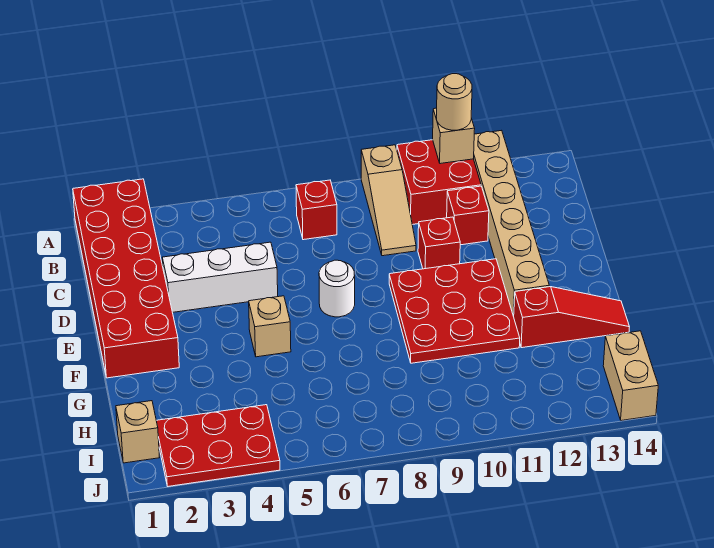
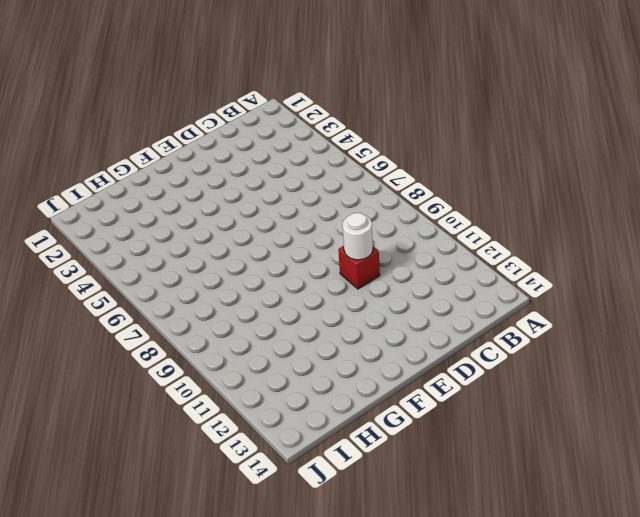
white 1x1 round brick [343,213,373,260] -> white 1x1 round brick moved to [319,260,355,317]
none -> red 2x6 brick [73,179,179,378]
none -> tan 1x3 slope [361,145,416,256]
none -> red 2x2 brick [397,140,481,225]

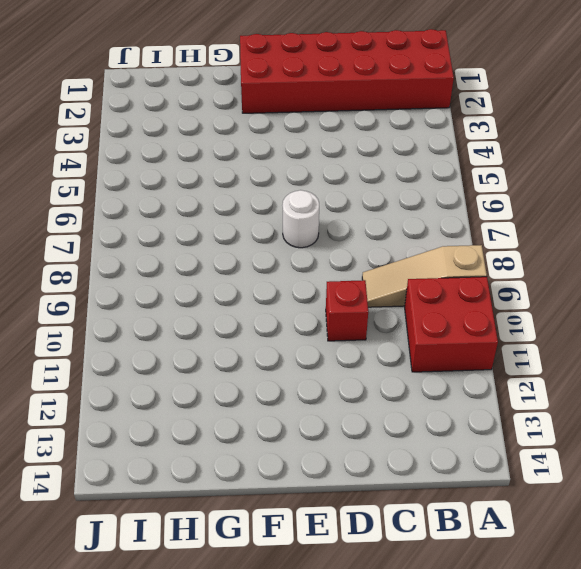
none -> tan 1x6 brick [474,130,549,316]
none -> red 1x1 brick [296,180,337,240]
none -> red 1x1 brick [447,186,489,245]

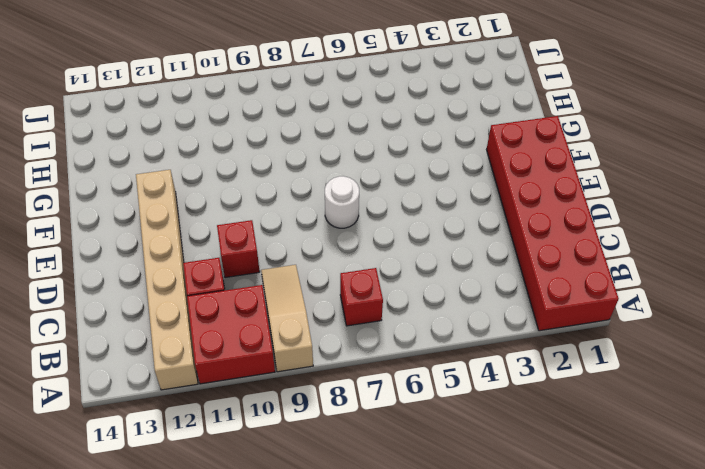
none -> white 1x3 brick [162,242,278,312]
none -> red 3x3 plate [389,259,520,363]
none -> tan 1x1 brick [249,296,291,357]

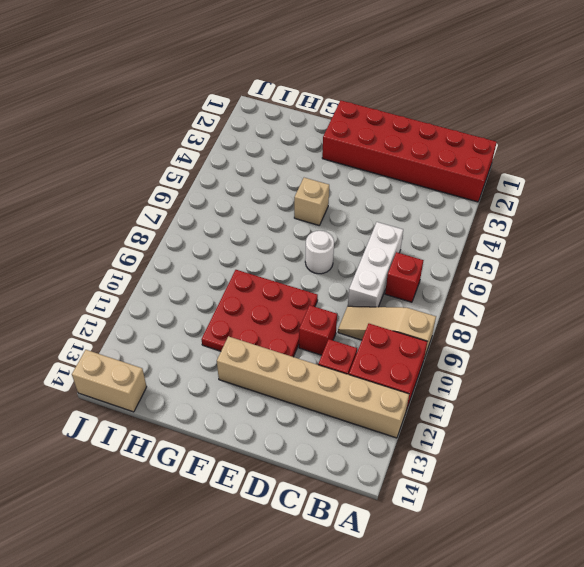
white 1x3 brick [348,222,403,307] -> white 1x3 brick moved to [162,242,278,312]
none -> red 1x3 slope [514,287,629,348]
none -> tan 1x1 brick [116,401,160,463]
none -> red 2x3 plate [156,405,280,486]

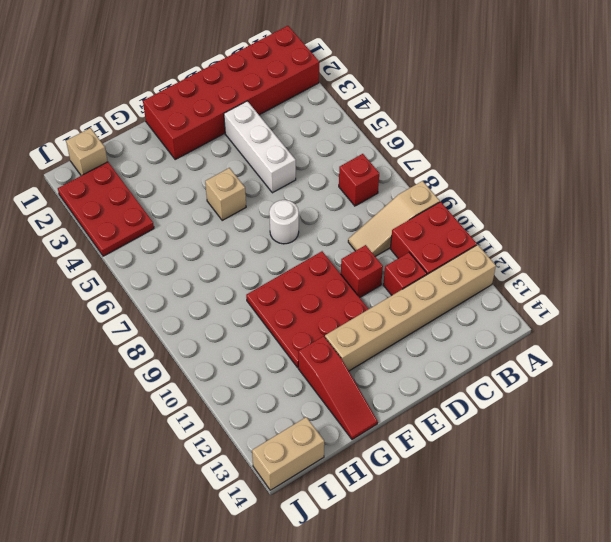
none -> tan 1x1 brick [433,108,475,164]
none -> tan 1x1 round brick [436,74,472,130]

